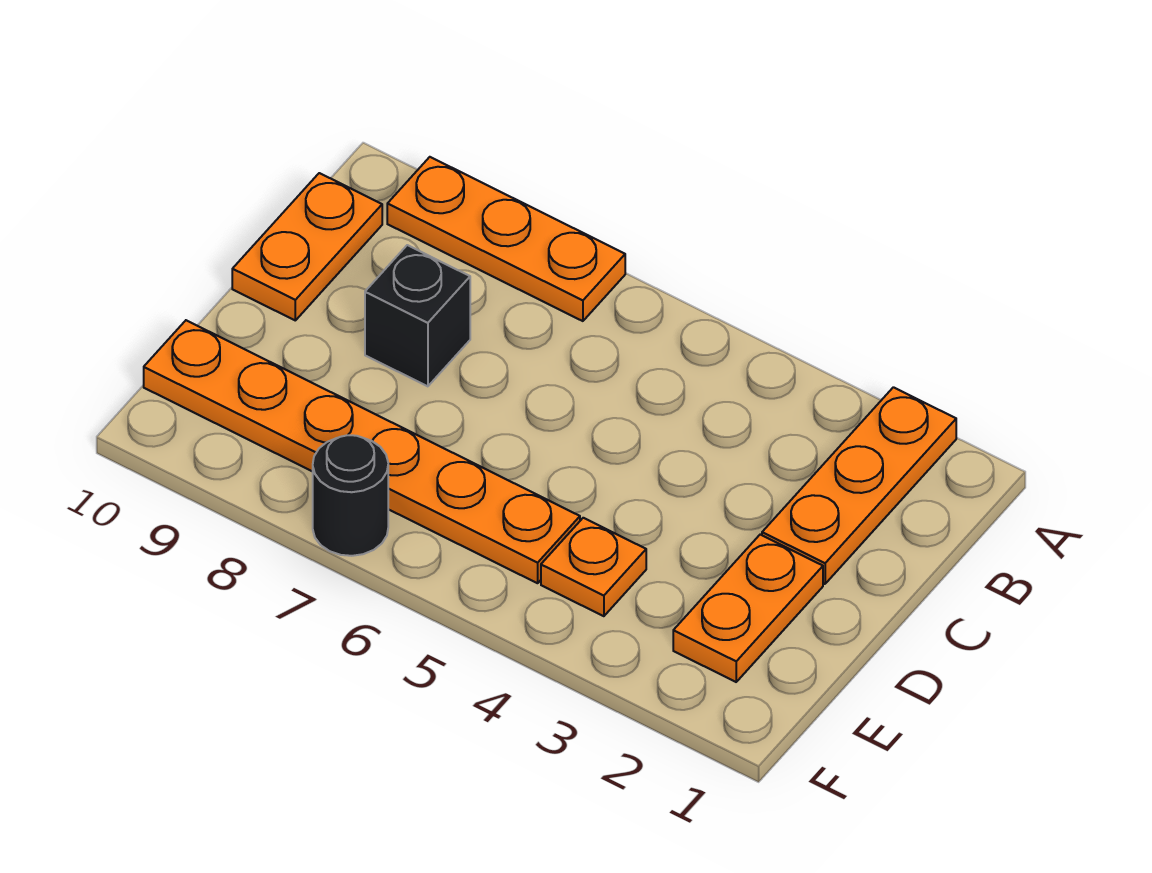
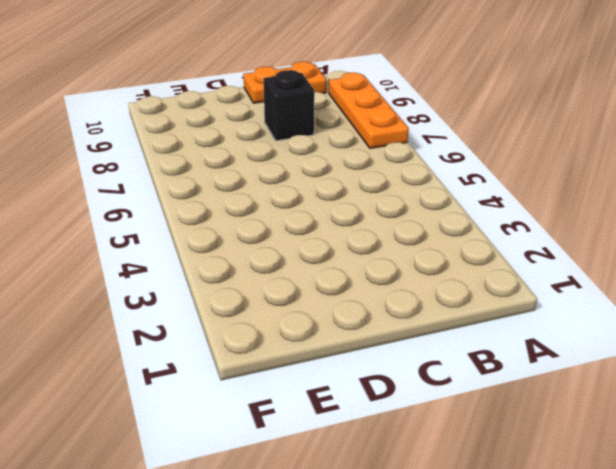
none -> orange 1x3 plate [762,387,956,584]
none -> orange 1x2 plate [673,535,823,682]

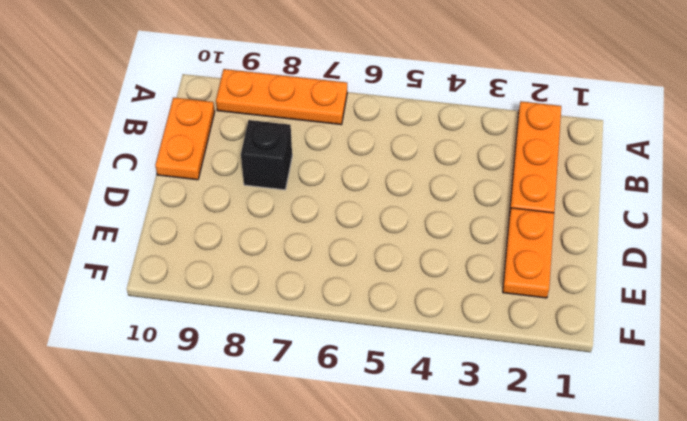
none -> orange 1x1 plate [541,518,646,616]
none -> orange 1x6 plate [144,320,580,583]

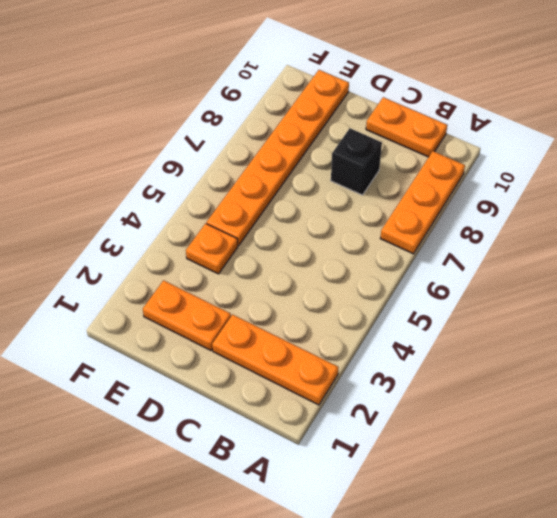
none -> black 1x1 round brick [313,435,388,556]

